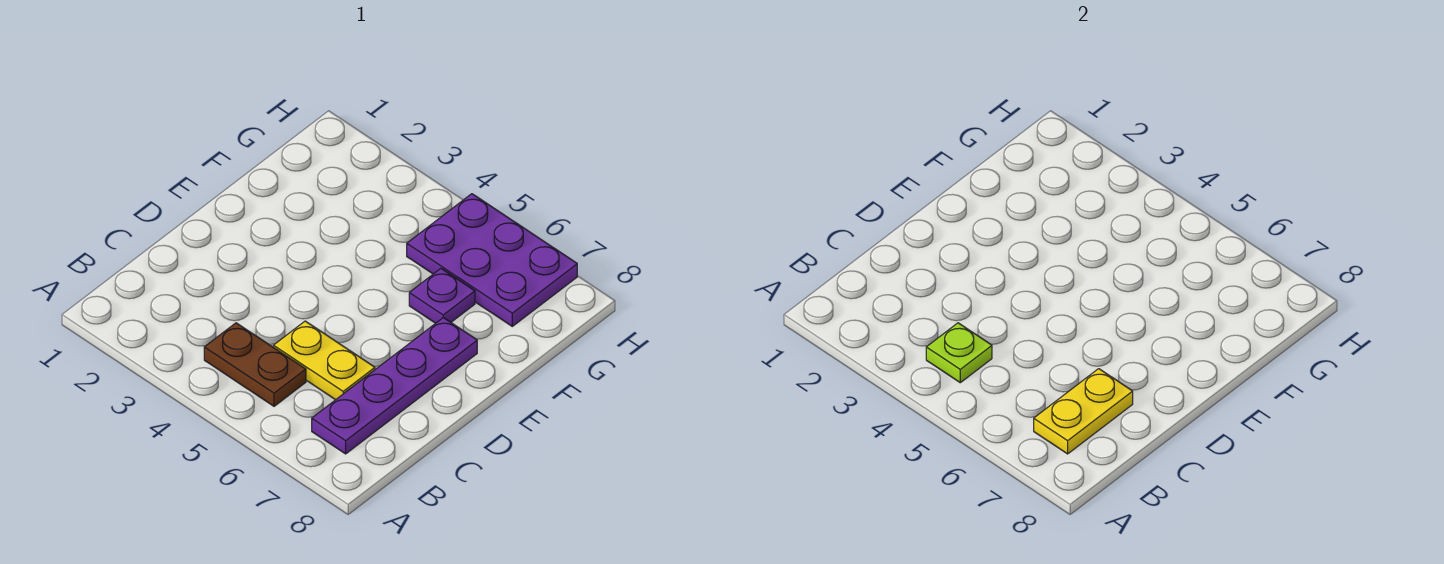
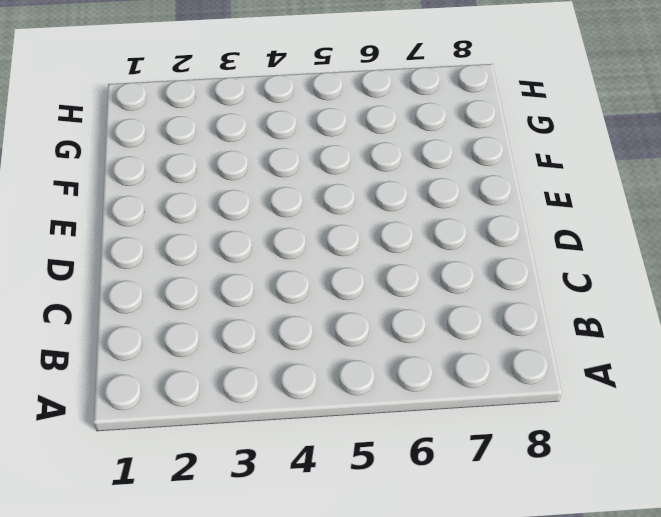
none -> brown 1x2 plate [204,323,306,406]
none -> purple 1x4 plate [312,318,477,454]

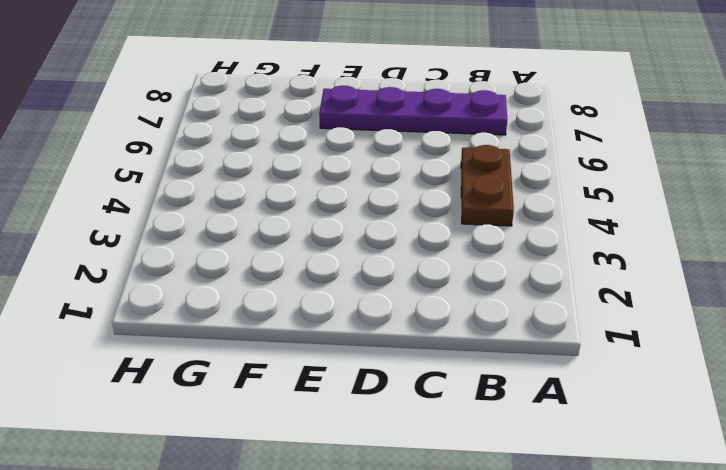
none -> yellow 1x2 plate [273,321,375,400]
none -> purple 1x1 plate [409,269,475,323]

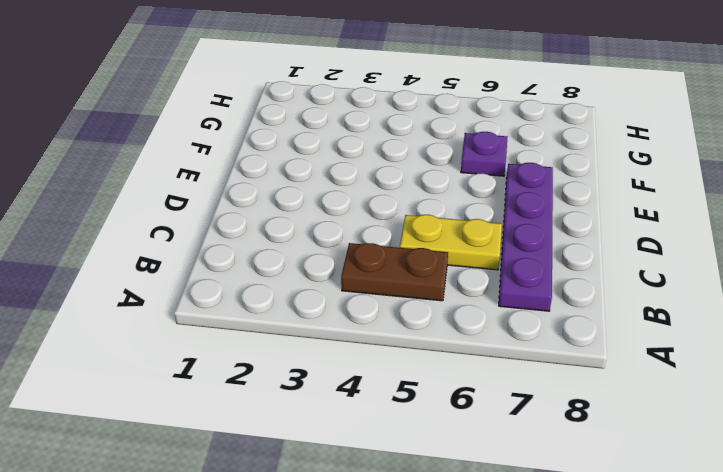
none -> purple 2x3 plate [407,194,577,326]
none -> lime 1x1 plate [926,323,992,383]

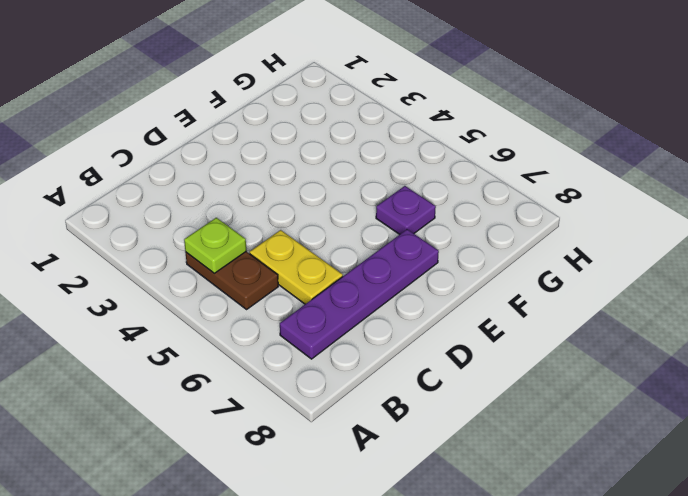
none -> purple 2x3 plate [407,194,577,326]
none -> yellow 1x2 plate [1034,369,1133,454]

